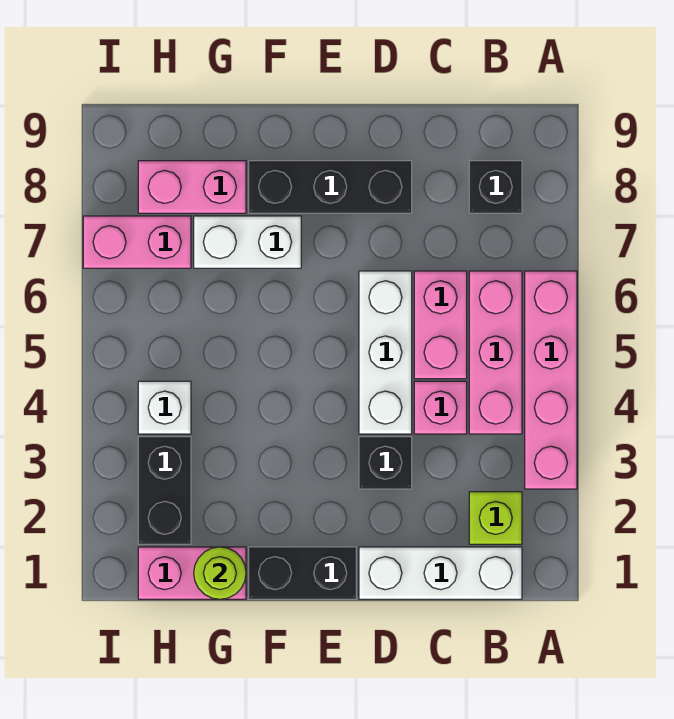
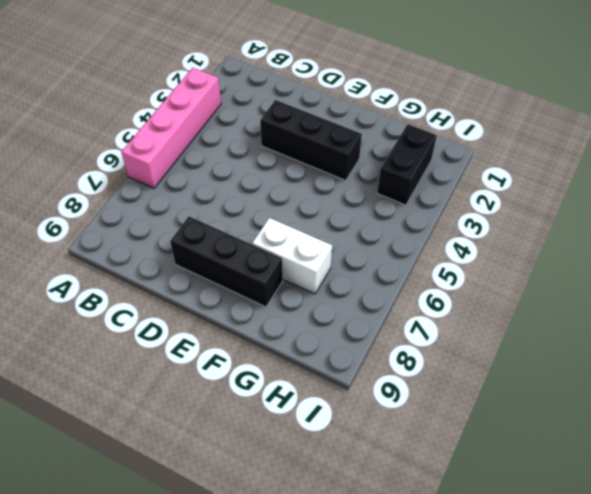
black 1x3 brick [260,100,362,180] -> black 1x1 brick [359,437,412,489]
none -> white 1x3 brick [359,547,522,599]
none -> lime 1x1 brick [469,492,522,544]
none -> pink 1x3 brick [469,271,522,434]

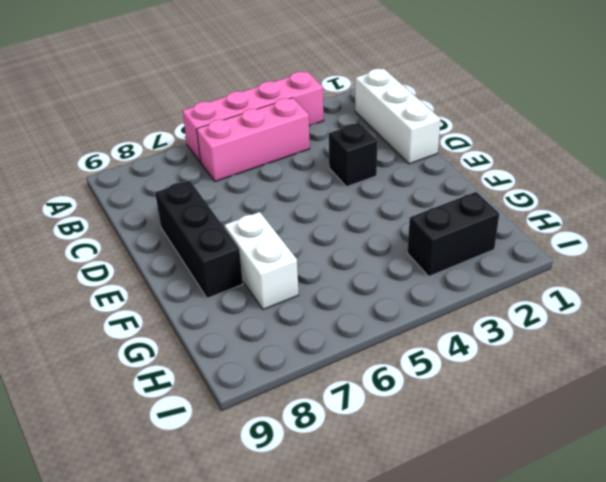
none -> lime 1x1 brick [469,492,522,544]
none -> black 1x1 brick [469,161,522,213]
none -> pink 1x1 brick [414,381,467,434]

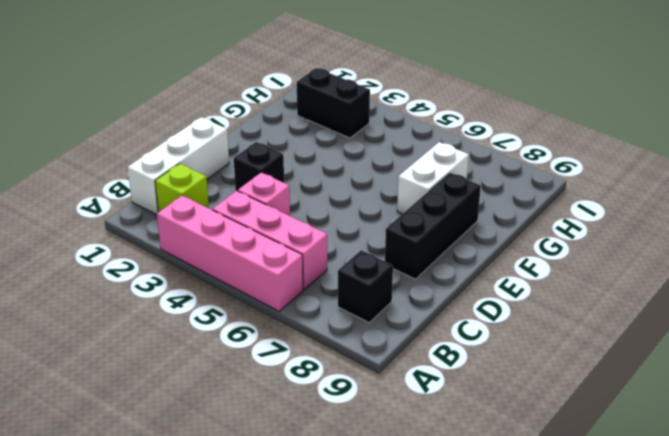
none -> pink 1x2 brick [414,271,467,379]
none -> white 1x3 brick [359,271,412,434]
none -> black 1x2 brick [249,547,356,599]

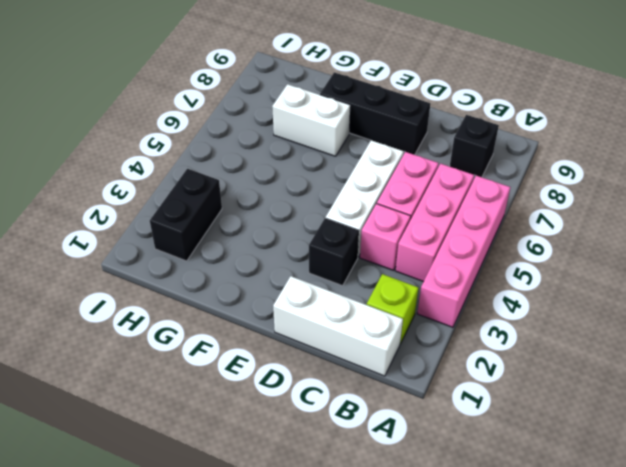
none -> black 1x2 brick [249,547,356,599]
none -> pink 1x2 brick [138,547,246,599]
none -> pink 1x2 brick [138,161,246,213]

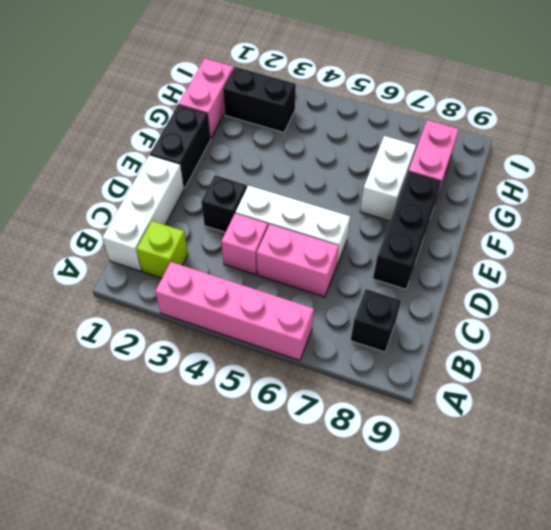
none -> pink 1x3 brick [469,271,522,434]
none -> white 1x1 brick [138,381,191,434]
none -> pink 1x2 brick [83,216,191,268]

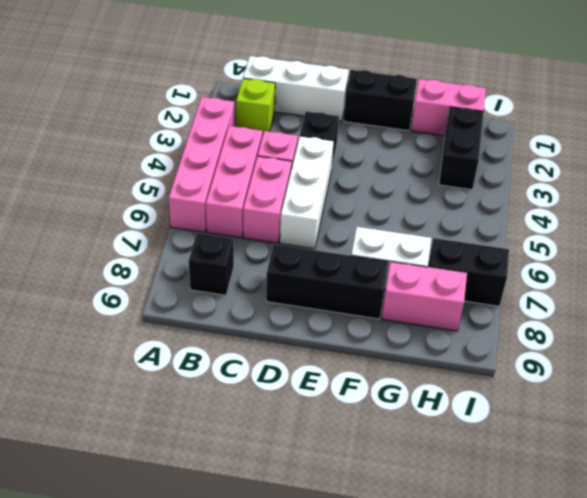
black 1x2 brick [428,238,509,306] -> pink 1x2 brick [83,216,191,268]
none -> white 1x1 brick [138,381,191,434]
none -> lime 1x1 round brick [194,547,246,599]

